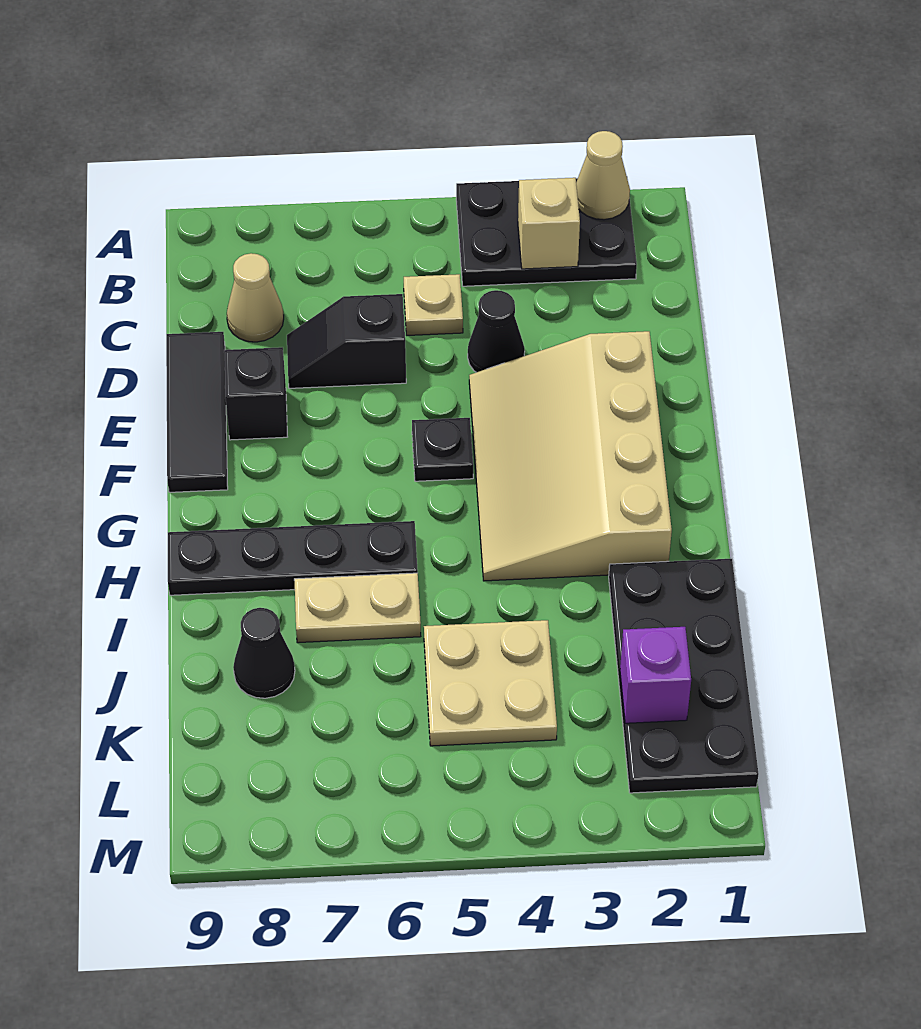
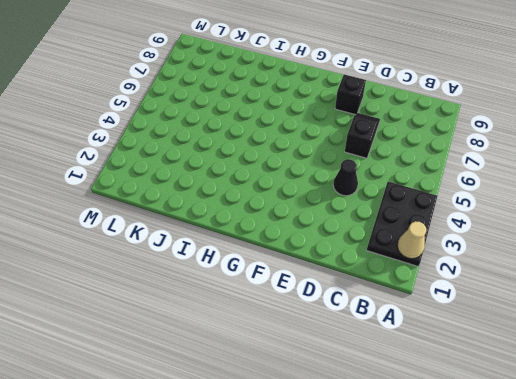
none -> tan 1x1 plate [404,274,463,335]
none -> tan 1x1 cone [227,253,284,342]
none -> black 1x3 tile [166,332,228,492]

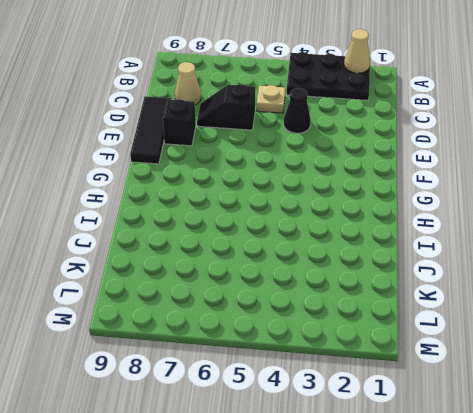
none -> tan 3x4 slope [469,331,672,581]
none -> black 1x1 plate [412,418,473,481]
none -> black 1x4 plate [168,521,418,595]

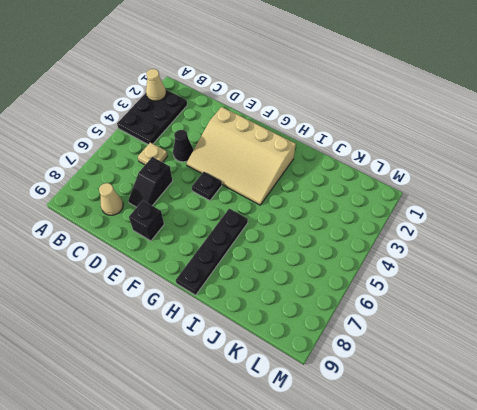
none -> black 1x3 tile [166,332,228,492]
none -> black 2x4 plate [609,559,759,793]
none -> tan 1x2 plate [294,573,421,643]

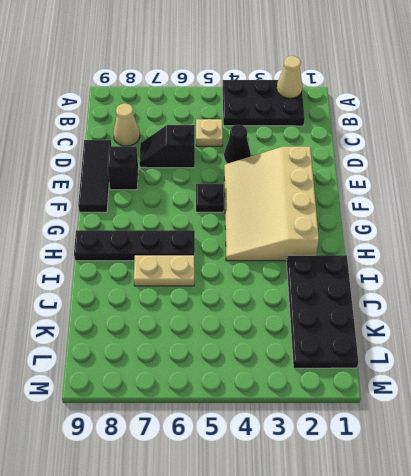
none -> tan 2x2 plate [424,620,557,746]
none -> black 1x1 cone [233,608,295,698]
none -> tan 1x1 brick [518,178,580,269]

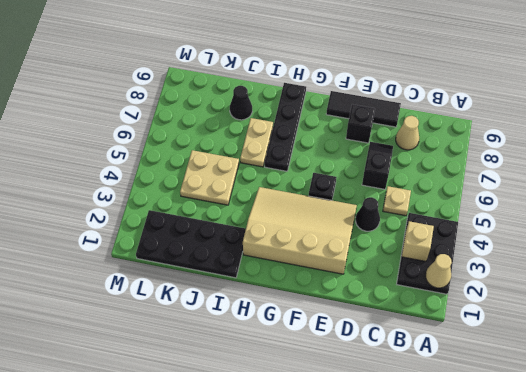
none -> purple 1x1 brick [620,627,691,723]

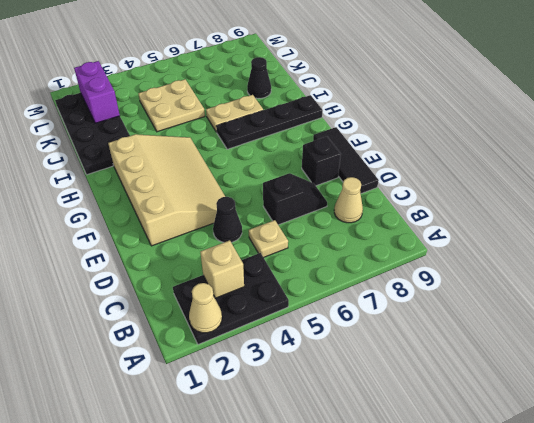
purple 1x2 brick [74,61,120,123] -> purple 1x1 brick [620,627,691,723]
none -> black 1x1 plate [412,418,473,481]

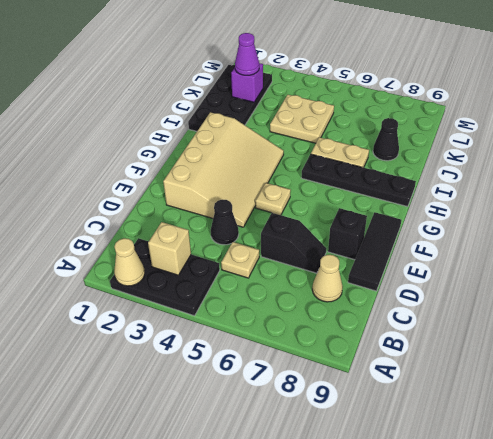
tan 1x1 plate [255,183,291,215] -> black 1x1 plate [412,418,473,481]
purple 1x1 cone [235,33,259,75] -> none

